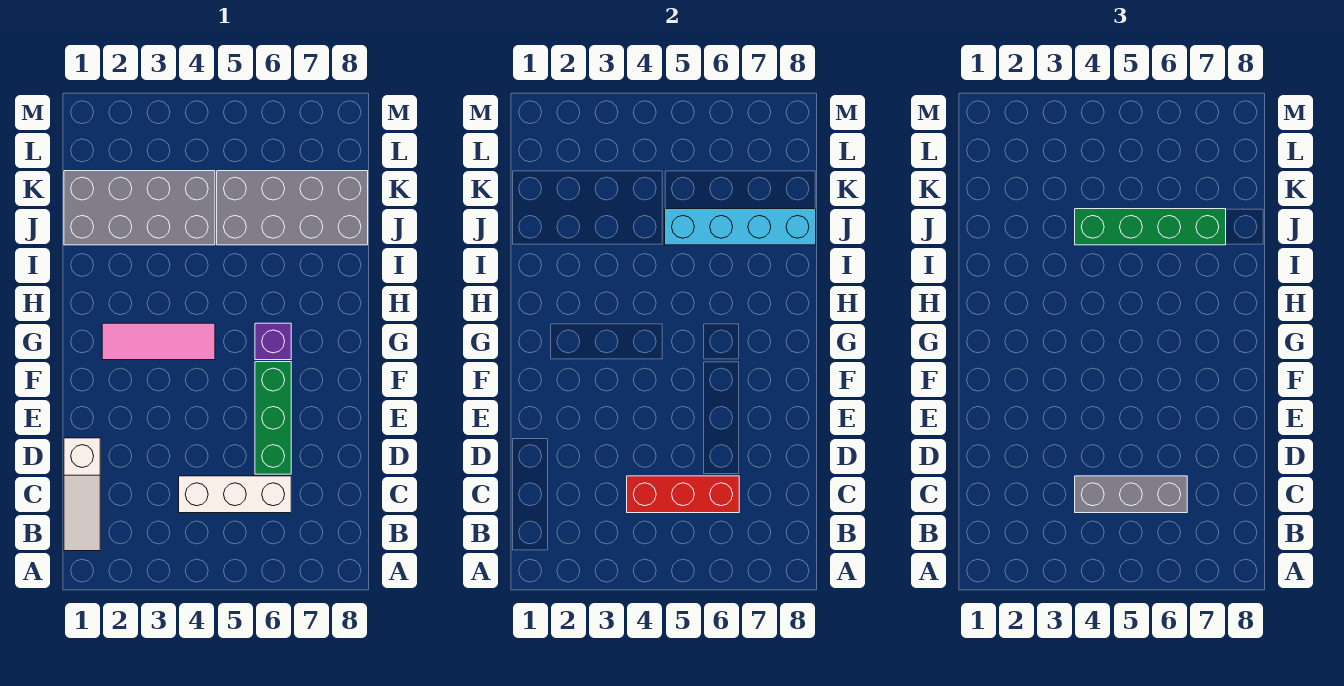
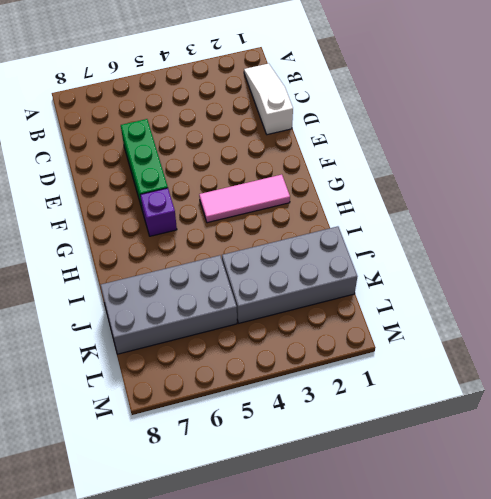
none -> white 1x3 brick [179,476,291,513]
none -> red 1x3 brick [627,476,739,513]

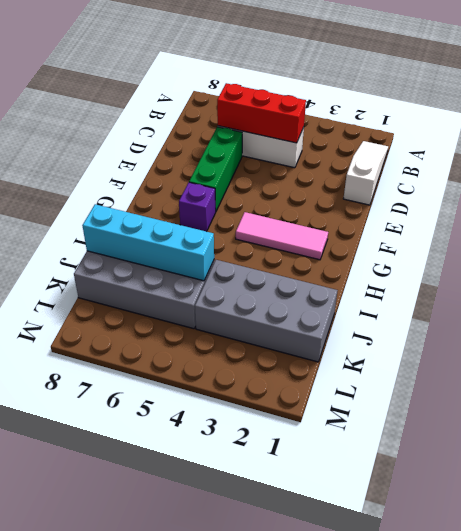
none -> grey 1x3 brick [1075,476,1187,513]
none -> green 1x4 brick [1075,209,1226,245]

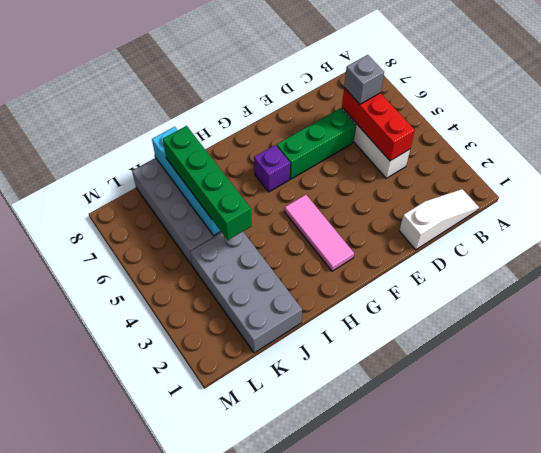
grey 1x1 brick [344,55,384,104] -> grey 1x3 brick [1075,476,1187,513]

